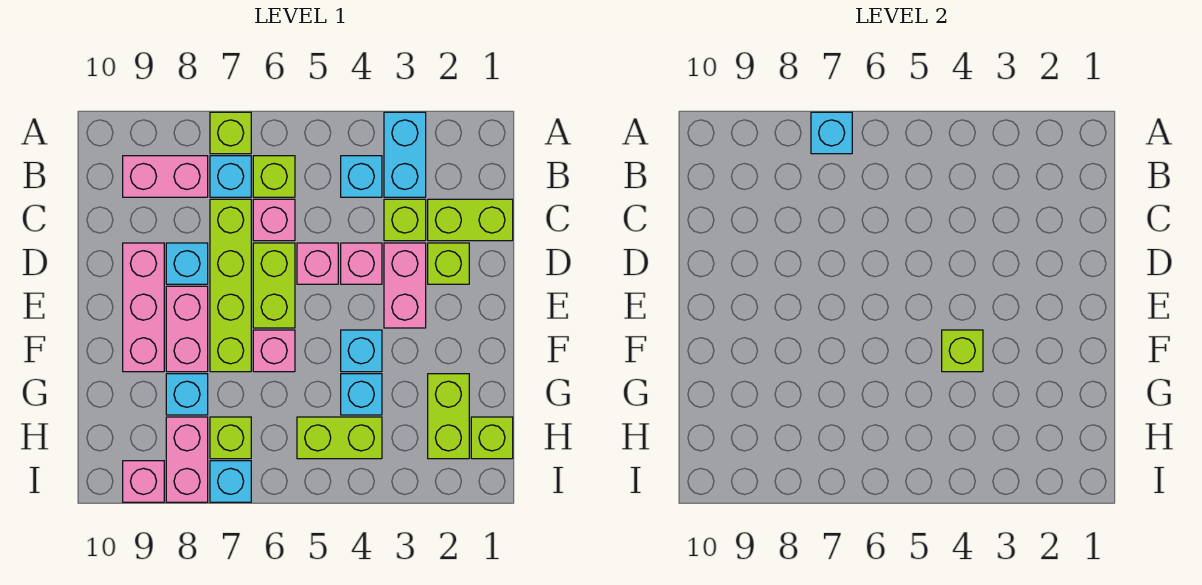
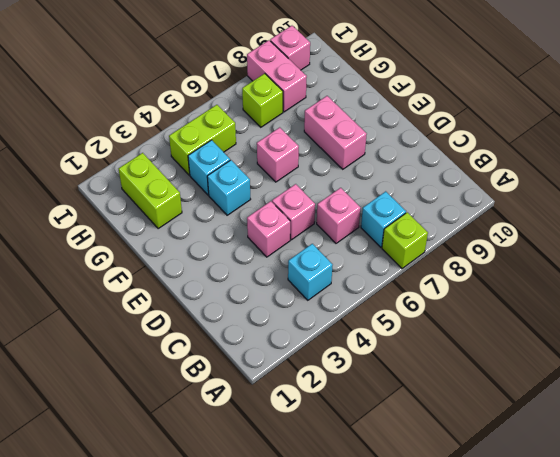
none -> cyan 1x2 brick [384,112,426,197]
none -> lime 1x1 brick [253,156,295,197]
none -> pink 1x2 brick [123,156,208,197]
none -> lime 1x2 brick [428,199,513,241]

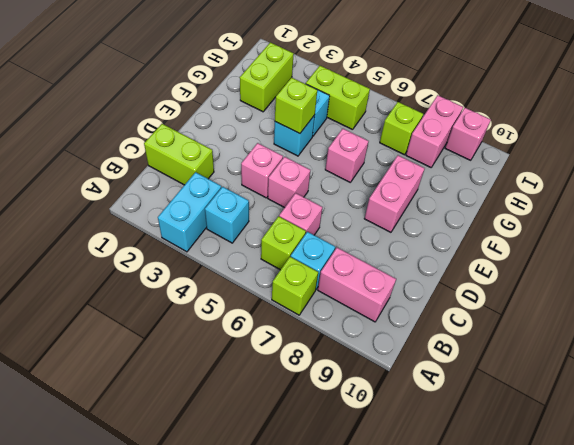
none -> lime 1x1 brick [384,199,426,241]
none -> lime 1x4 brick [210,199,251,372]
none -> lime 1x1 brick [428,243,469,284]
none -> pink 1x2 brick [384,243,426,328]

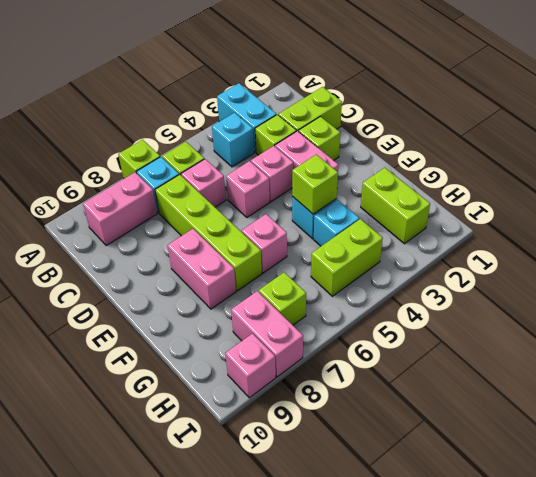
none -> lime 1x2 brick [253,243,295,328]
none -> cyan 1x1 brick [166,243,208,284]
none -> pink 1x3 brick [123,243,164,372]
none -> cyan 1x1 brick [166,374,208,415]

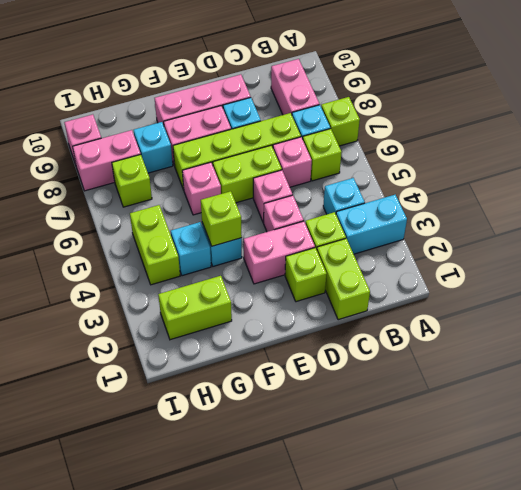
none -> lime 1x1 brick [471,417,513,459]
none -> cyan 1x1 brick [210,461,251,502]
none -> cyan 1x1 brick [811,112,852,154]

